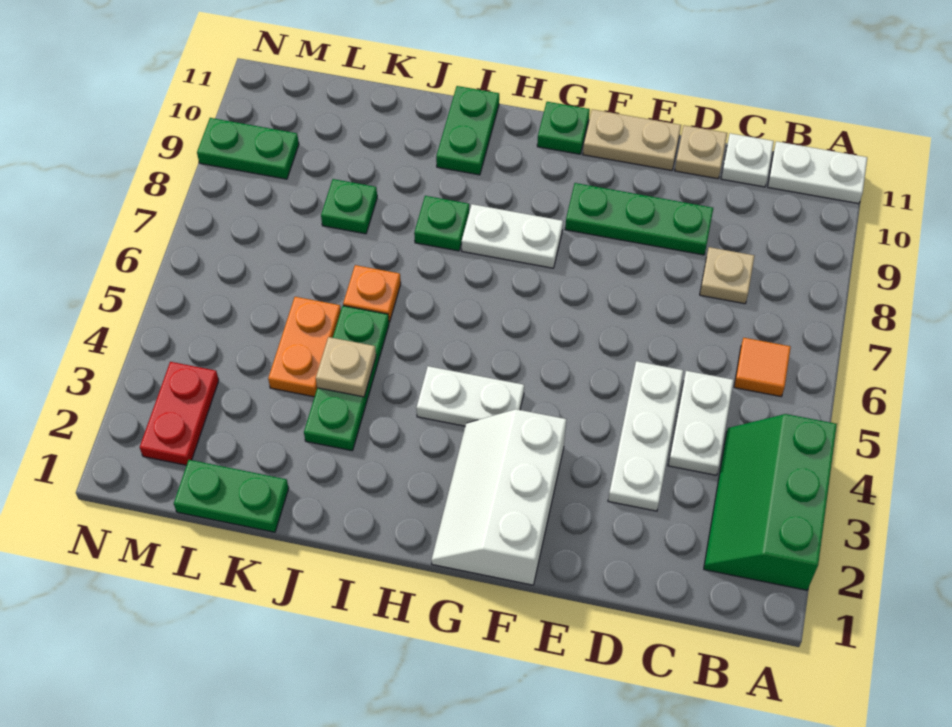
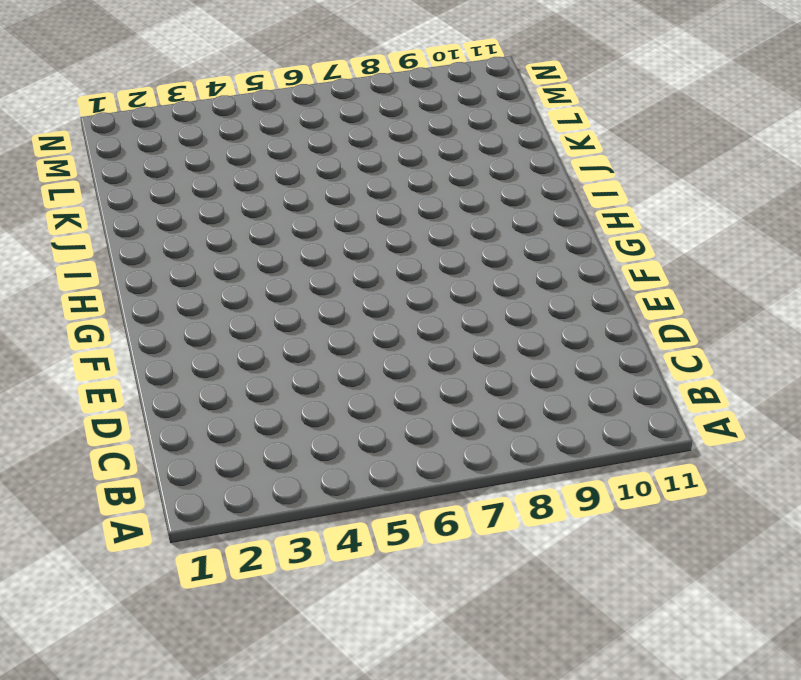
none -> green 2x3 slope [704,414,837,590]
none -> white 1x2 plate [768,141,867,204]
none -> orange 1x1 tile [734,338,791,396]

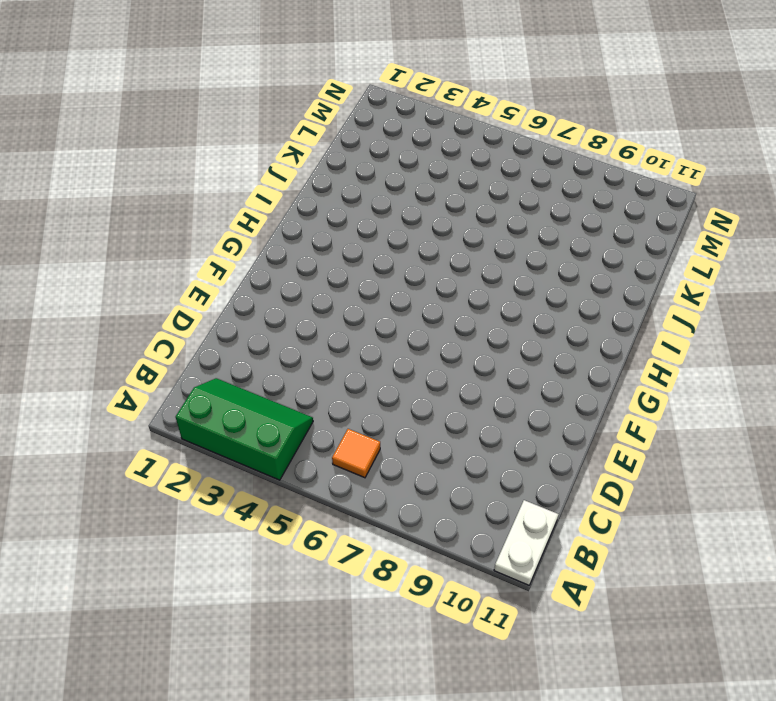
none -> white 1x2 plate [668,371,734,475]
none -> tan 1x1 plate [700,247,754,304]
none -> white 1x1 plate [721,133,774,187]

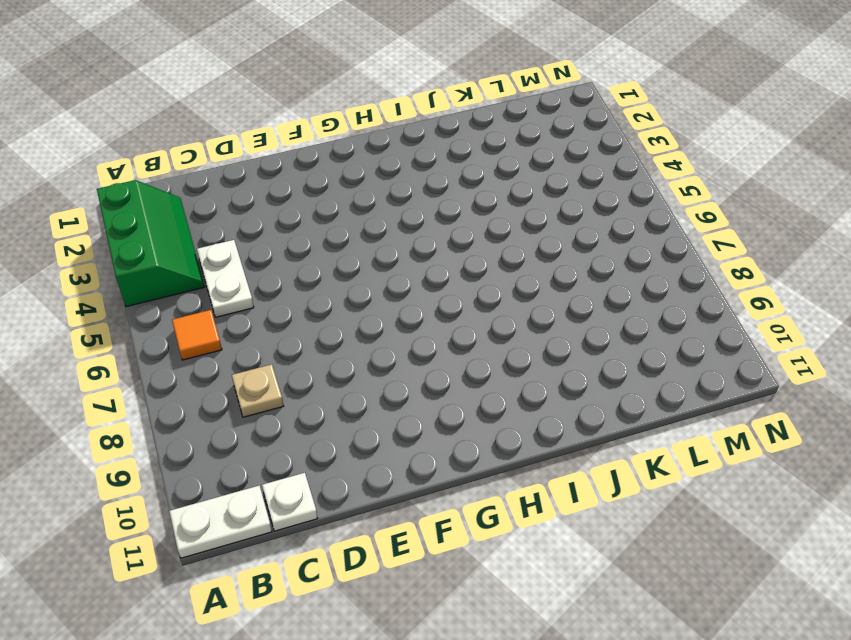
none -> white 1x3 plate [608,361,683,511]
none -> green 1x3 plate [565,183,713,255]
none -> tan 1x1 plate [675,125,727,179]

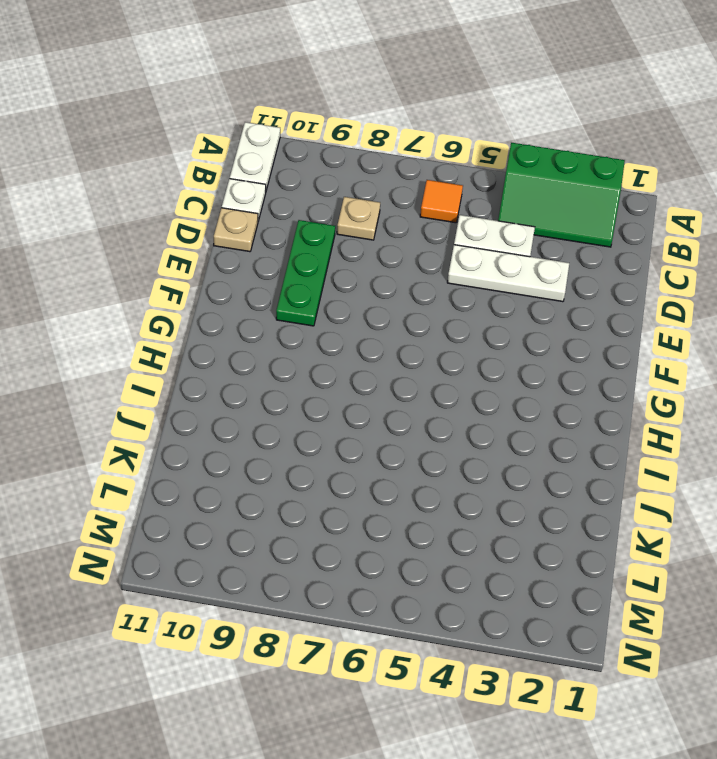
none -> tan 1x2 plate [583,109,681,171]
none -> white 2x3 slope [431,409,566,585]
none -> white 1x2 plate [416,366,524,426]

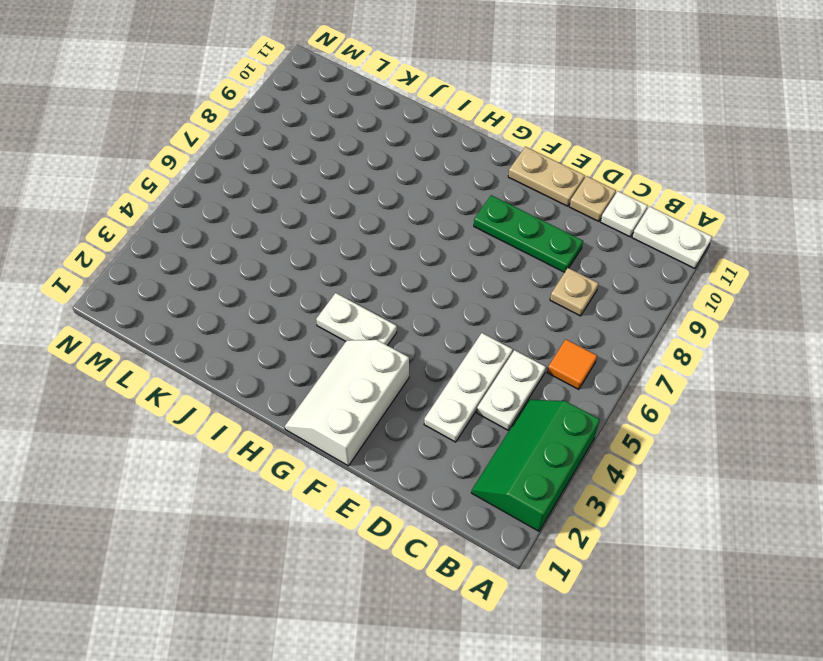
none -> white 1x2 plate [462,204,563,268]
none -> green 1x1 plate [537,102,590,154]
none -> green 1x1 plate [414,196,469,251]

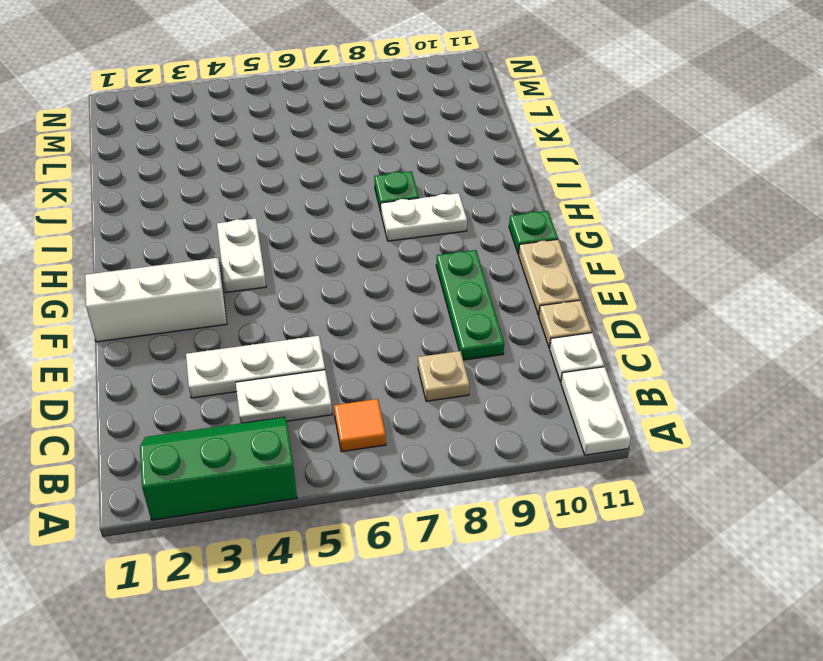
white 1x2 plate [381,193,467,241] -> white 1x2 plate turned to [462,204,563,268]
none -> green 1x2 plate [436,86,499,175]
none -> green 1x3 plate [304,306,389,451]
none -> orange 1x1 plate [343,265,401,322]

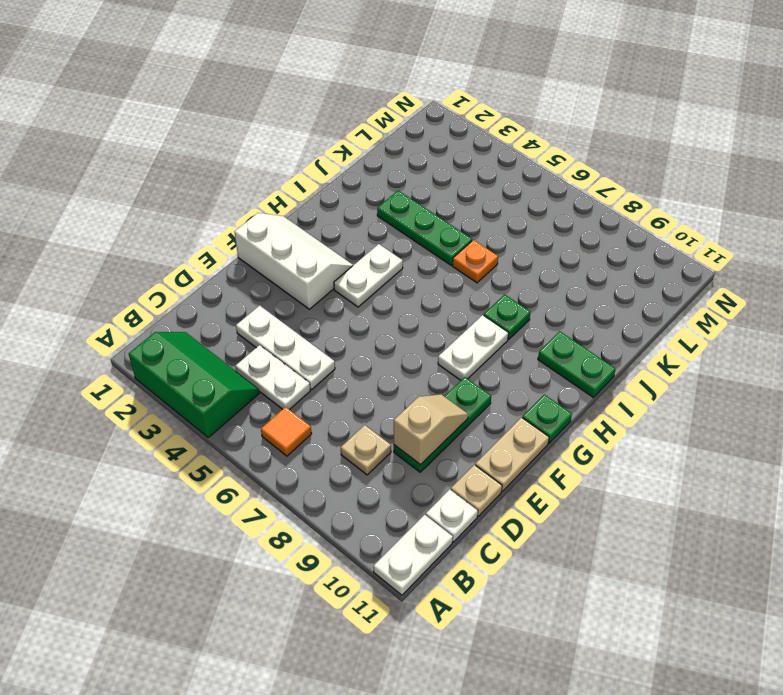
tan 1x2 slope [394,394,468,465] -> none
none -> green 1x2 plate [174,460,289,532]
none -> orange 1x2 plate [268,297,341,397]
none -> green 1x1 plate [321,179,377,234]

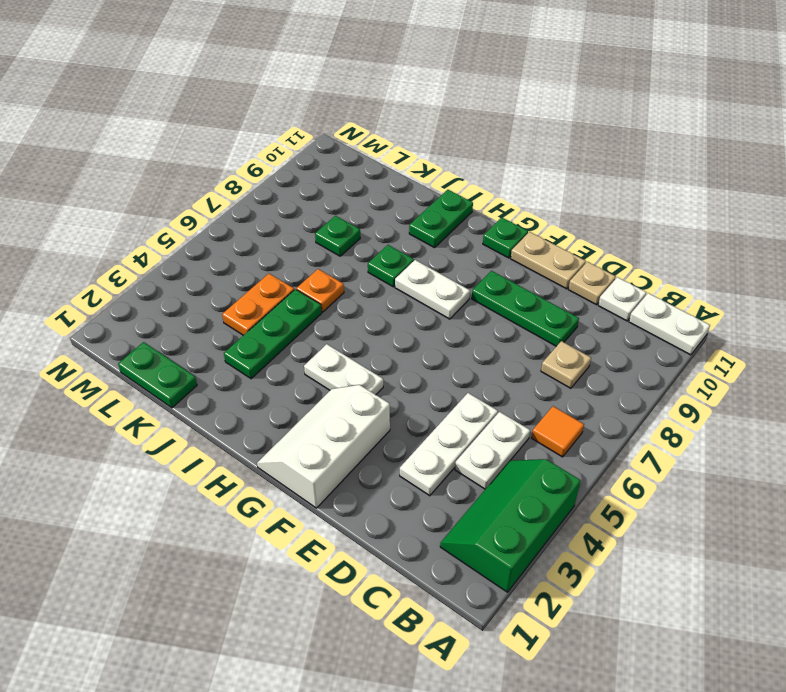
none -> red 1x2 plate [140,362,219,465]
none -> green 1x2 plate [197,118,299,179]
none -> tan 1x1 plate [316,337,376,397]

